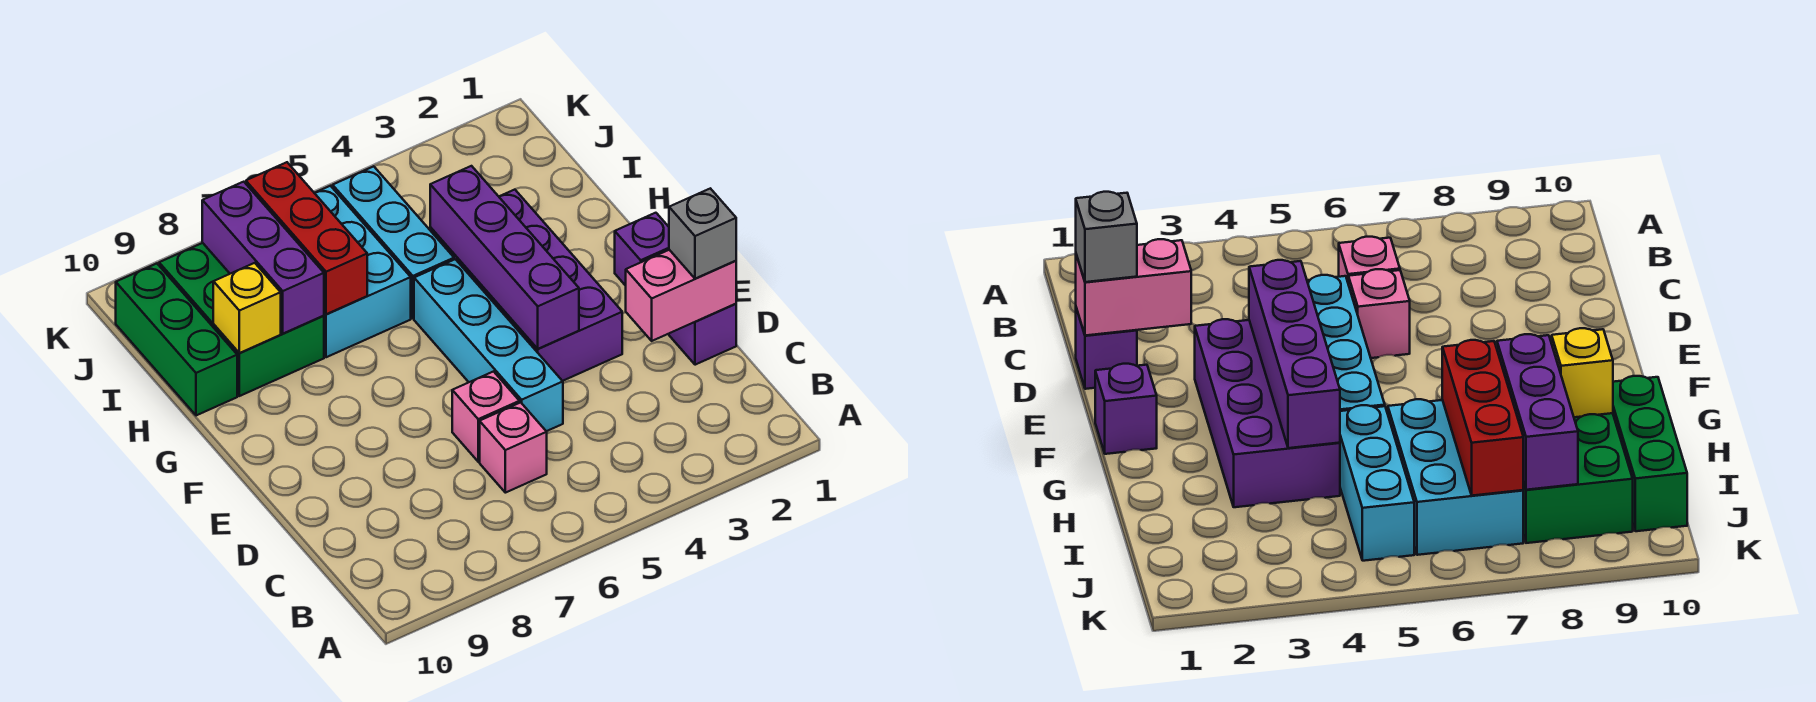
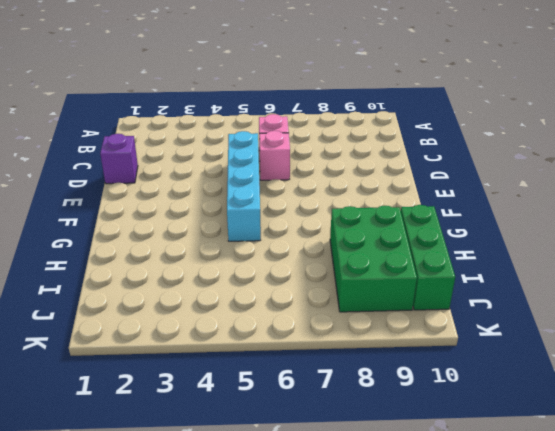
none -> purple 2x4 brick [430,190,622,381]
none -> purple 1x1 brick [615,213,669,286]
none -> cyan 1x3 brick [333,166,454,318]

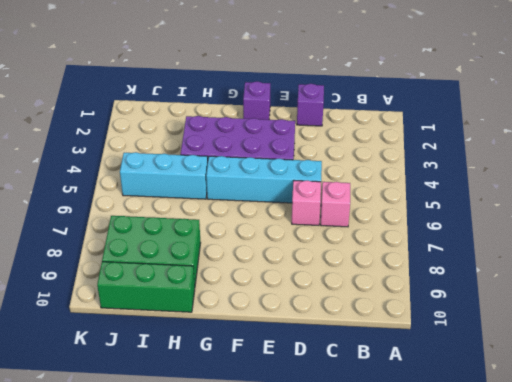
none -> cyan 2x3 brick [315,186,411,357]
none -> pink 1x2 brick [626,250,736,341]
none -> purple 1x4 brick [430,166,579,349]

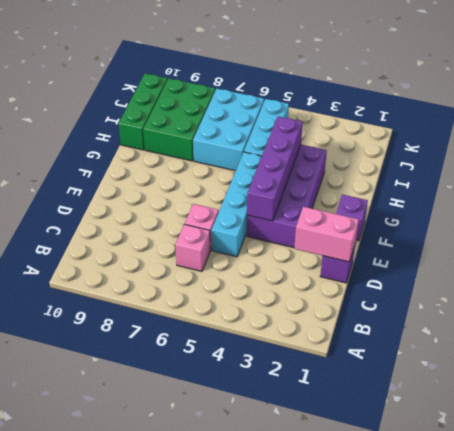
none -> red 1x3 brick [246,162,367,314]
none -> purple 1x3 brick [202,182,324,334]
none -> yellow 1x1 brick [213,263,281,353]

